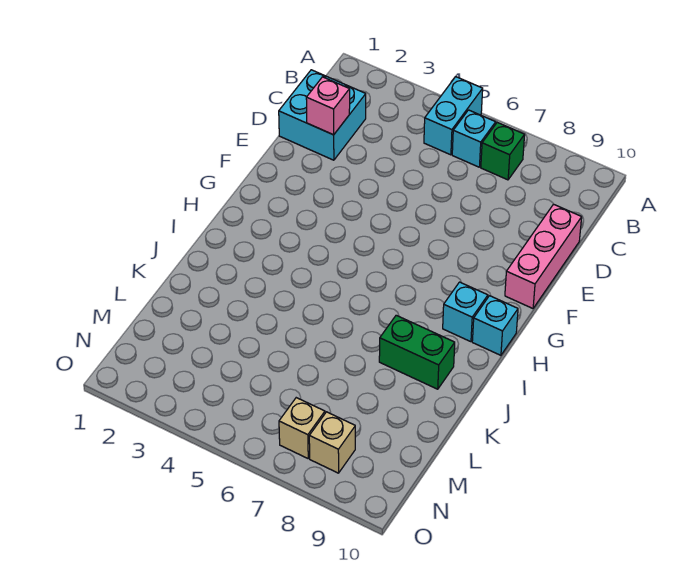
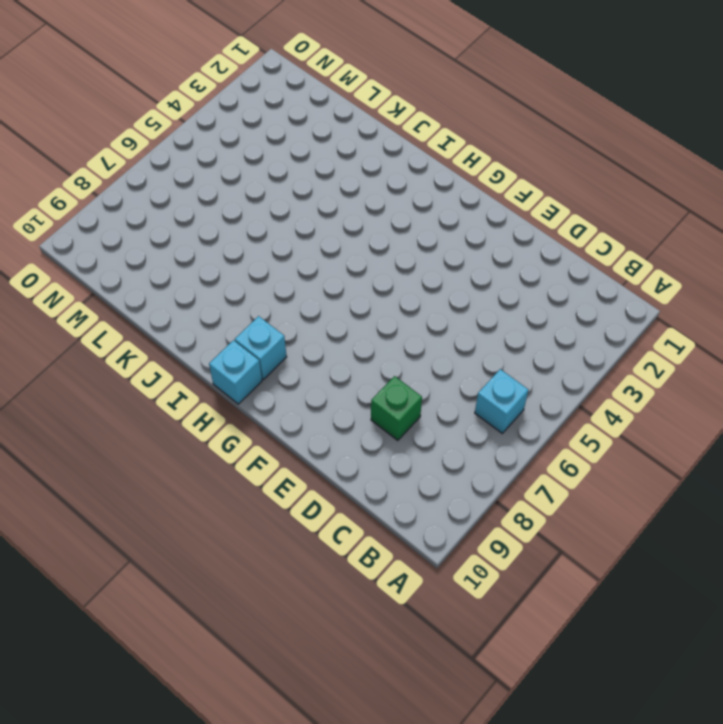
green 1x1 brick [371,376,422,441] -> green 1x1 brick moved to [481,122,525,180]
none -> cyan 1x2 brick [424,77,483,155]
none -> cyan 2x2 brick [279,70,366,160]

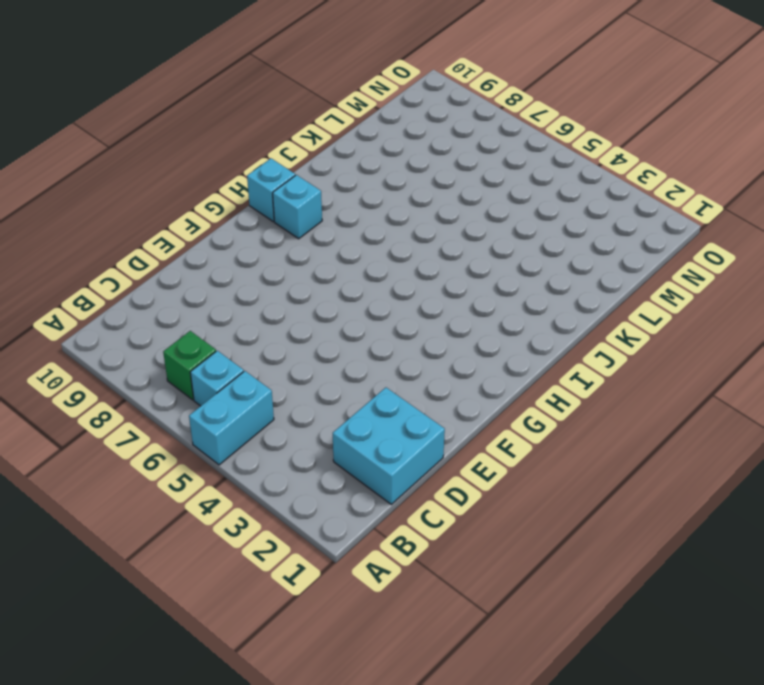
none -> pink 1x3 brick [505,204,582,308]
none -> green 1x2 brick [379,315,455,389]

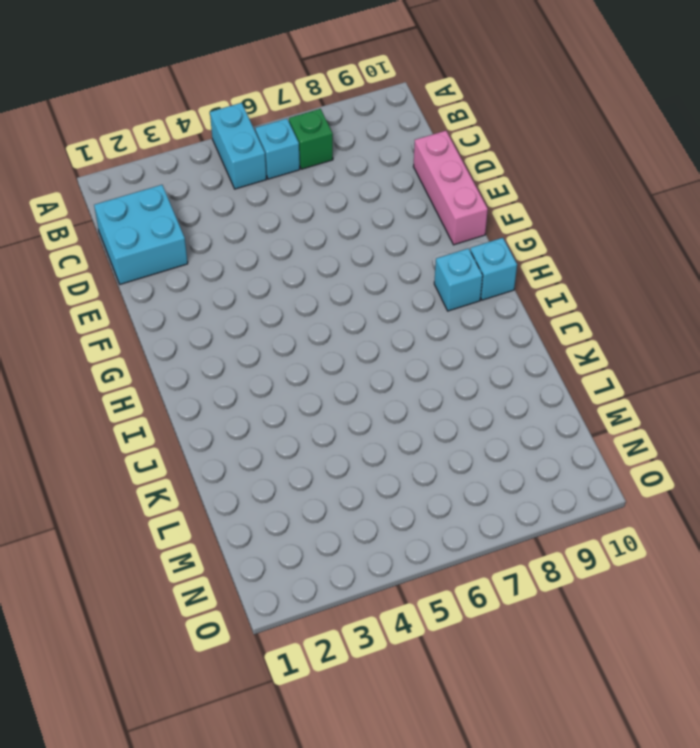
none -> green 1x2 brick [379,315,455,389]
none -> tan 1x1 brick [279,398,325,458]

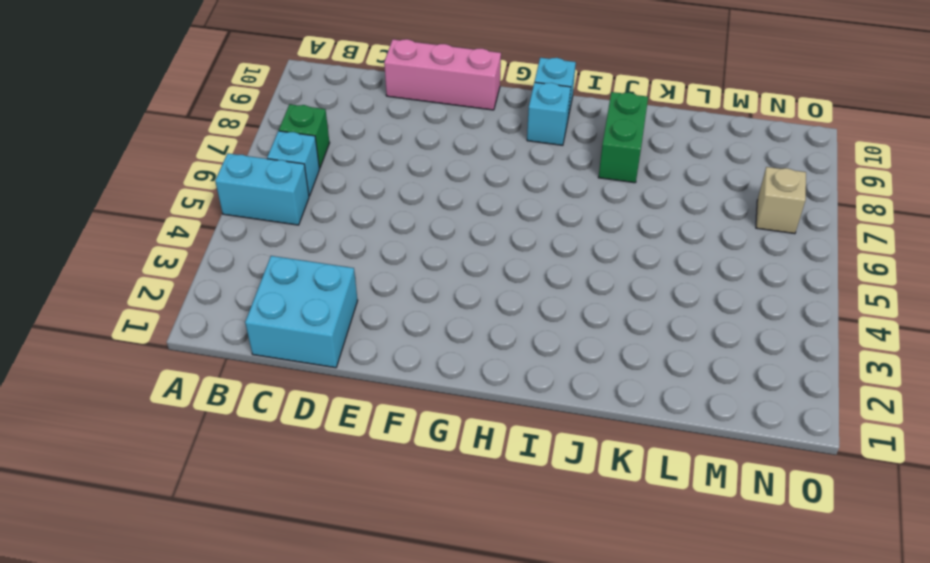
none -> tan 1x1 brick [309,412,355,473]
none -> pink 1x1 brick [306,77,350,135]

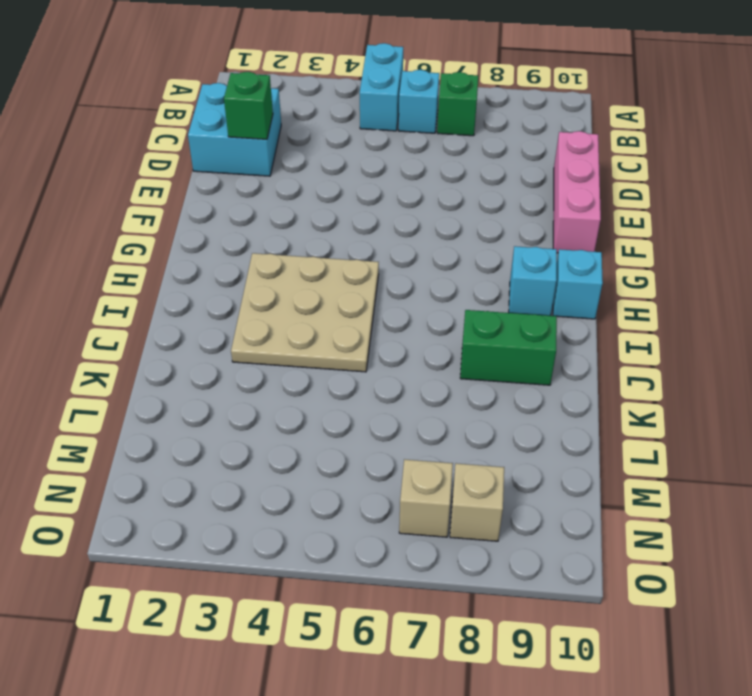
green 1x1 brick [224,72,273,139] -> pink 1x1 brick [306,77,350,135]
tan 3x3 plate [231,253,379,372] -> none

